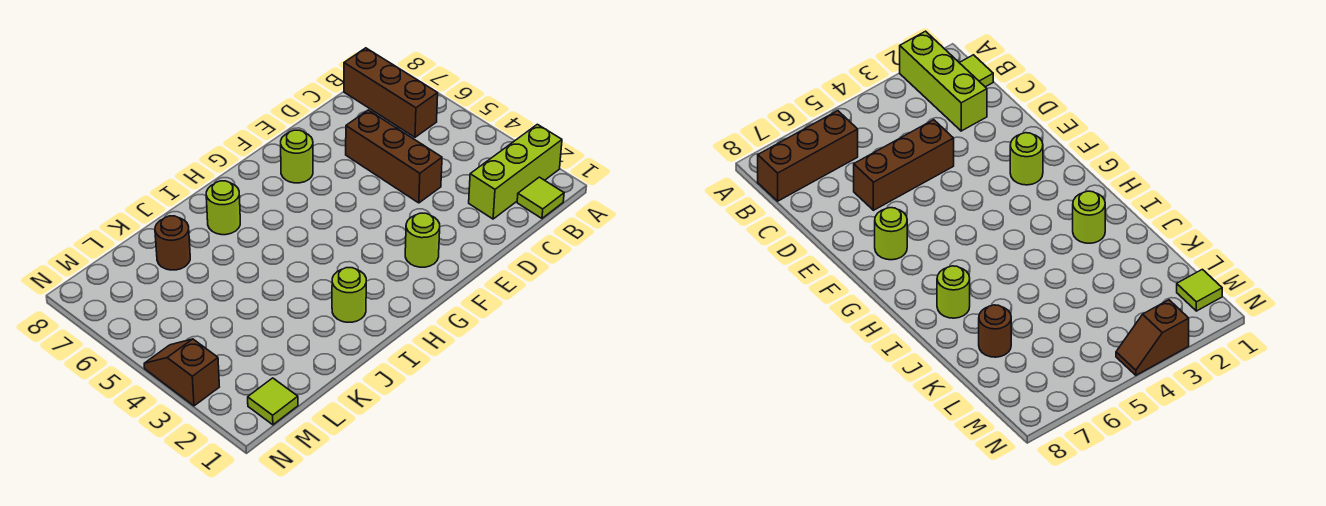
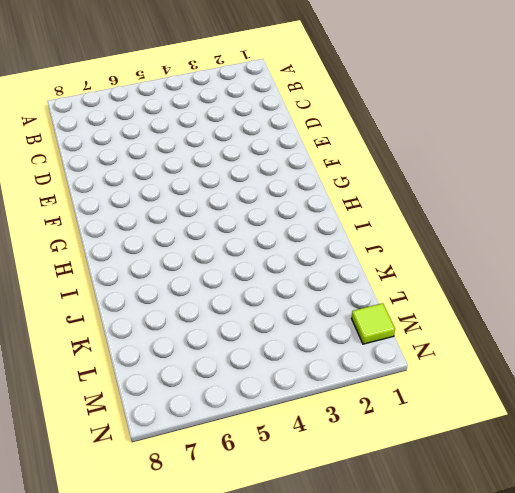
none -> lime 1x3 brick [469,124,562,219]
none -> lime 1x1 tile [517,177,564,218]

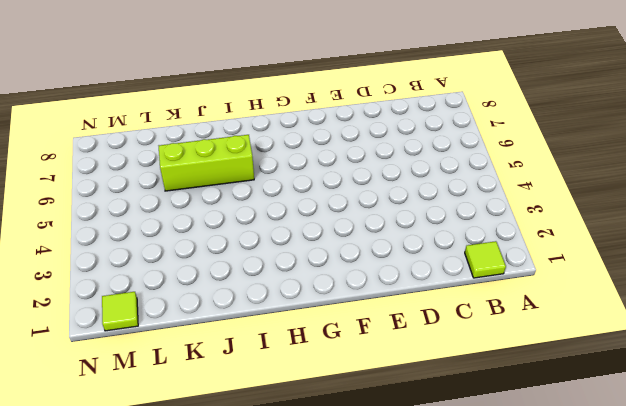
lime 1x3 brick [159,135,254,191] -> lime 1x3 brick moved to [469,124,562,219]
none -> brown 1x3 brick [344,48,438,137]
none -> brown 1x3 brick [346,110,442,203]

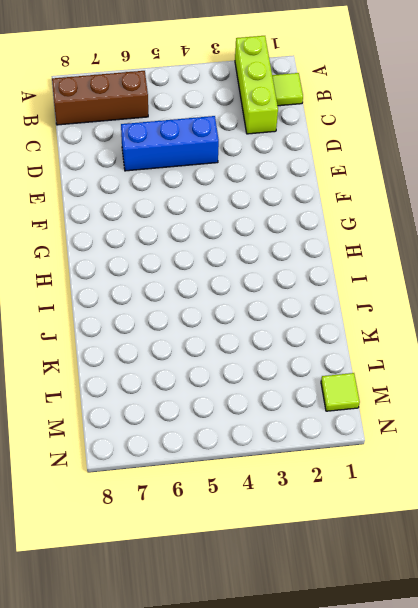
blue 1x3 brick [121,116,219,171] -> brown 1x3 brick [346,110,442,203]
none -> lime 1x1 round brick [405,213,440,267]
none -> lime 1x1 round brick [281,130,313,183]

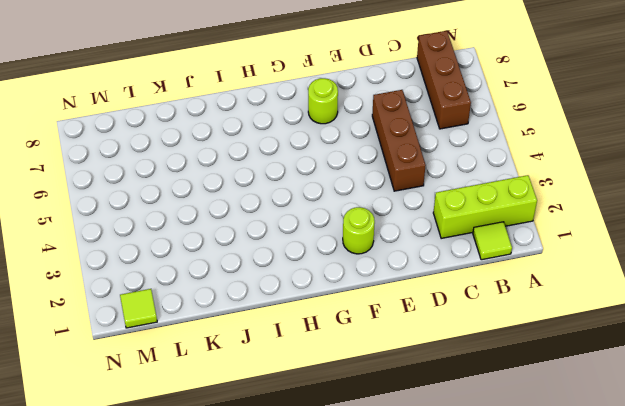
none -> lime 1x1 round brick [332,268,366,322]
none -> lime 1x1 round brick [206,181,240,235]

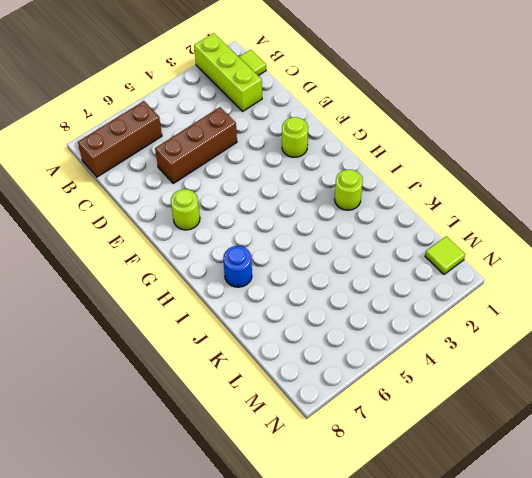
blue 1x1 round brick [223,246,252,287] -> lime 1x1 round brick [206,181,240,235]
none -> brown 1x1 round brick [155,216,190,270]
none -> brown 1x2 slope [144,339,219,406]

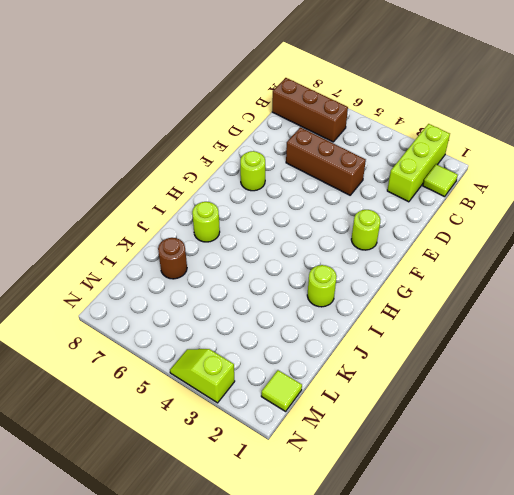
lime 1x2 slope [170,349,235,403] -> brown 1x2 slope [144,339,219,406]

